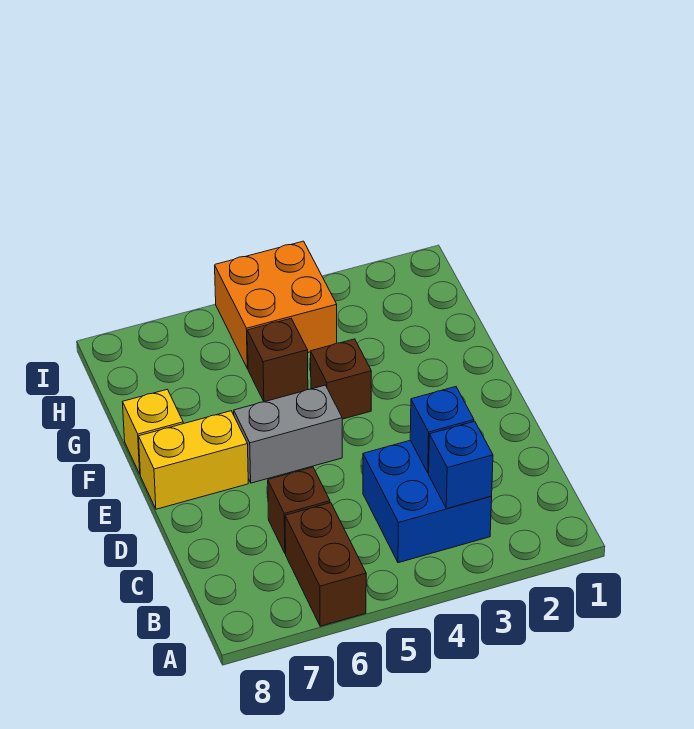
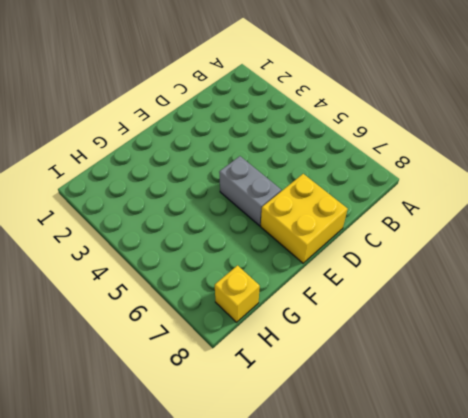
yellow 2x2 brick [261,174,348,263] -> yellow 1x2 brick [139,411,248,509]
yellow 1x1 brick [215,265,260,322] -> yellow 1x1 brick moved to [123,389,183,474]
none -> brown 1x2 brick [285,503,366,626]
none -> blue 2x2 brick [363,440,492,563]

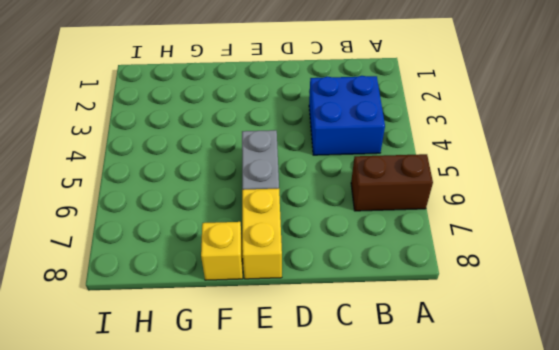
none -> brown 1x1 brick [268,467,330,554]
none -> brown 1x1 brick [311,339,371,419]

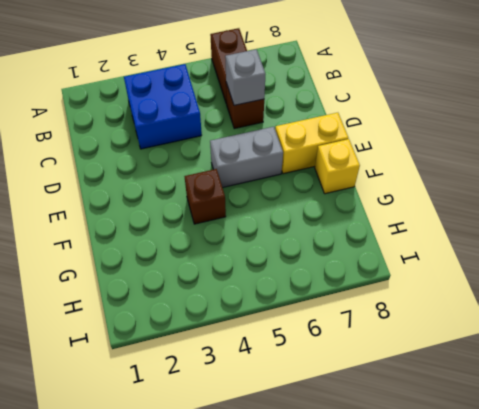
grey 1x1 brick [225,49,265,105] -> none
none -> brown 1x1 brick [247,318,308,402]
none -> orange 2x2 brick [215,241,337,369]

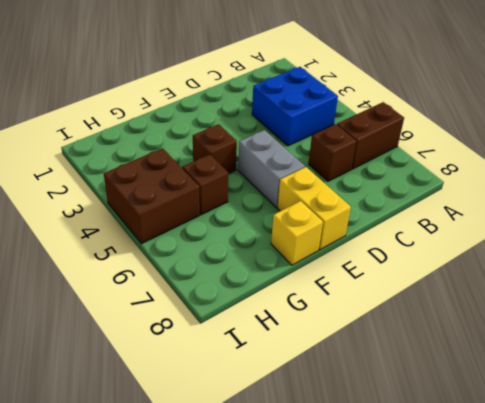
brown 2x2 brick [104,148,200,244] -> orange 2x2 brick [215,241,337,369]
none -> blue 1x1 brick [429,421,493,509]
none -> blue 1x1 brick [410,387,474,473]

